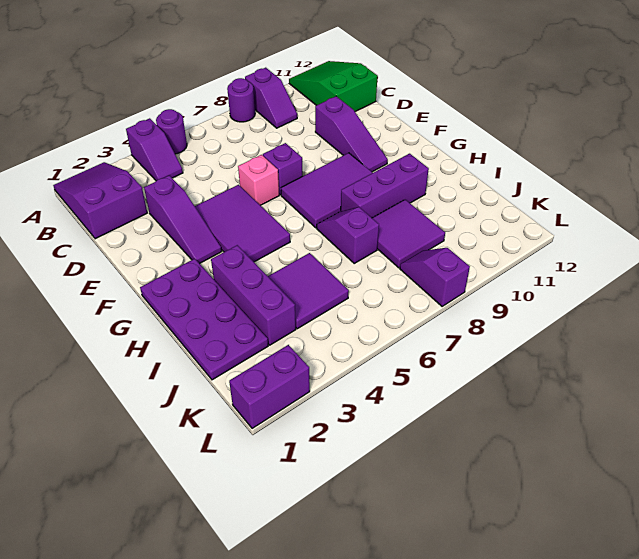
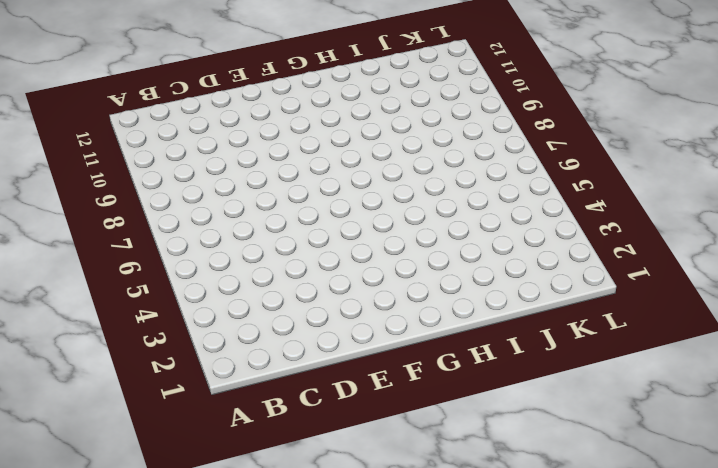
none -> purple 2x3 slope [53,162,147,239]
none -> purple 1x2 slope [126,118,183,181]
none -> purple 1x1 round brick [156,109,187,154]

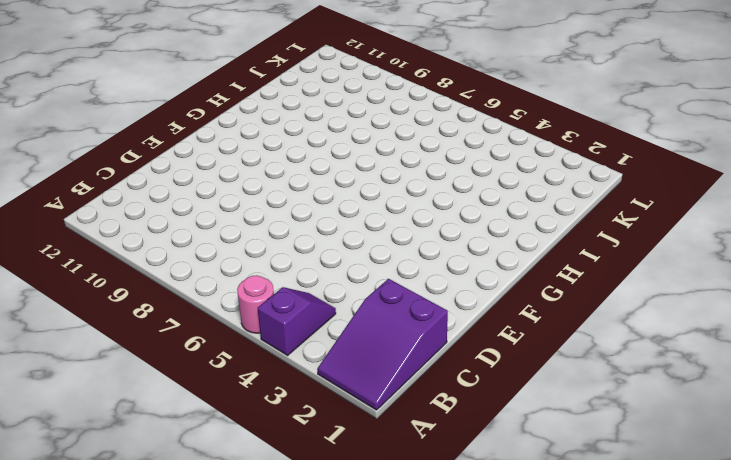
pink 1x1 round brick [237,275,274,333] -> purple 1x1 round brick [156,109,187,154]
none -> purple 1x1 round brick [227,78,255,122]
none -> purple 1x2 slope [245,68,297,128]
none -> green 2x3 slope [289,61,378,112]

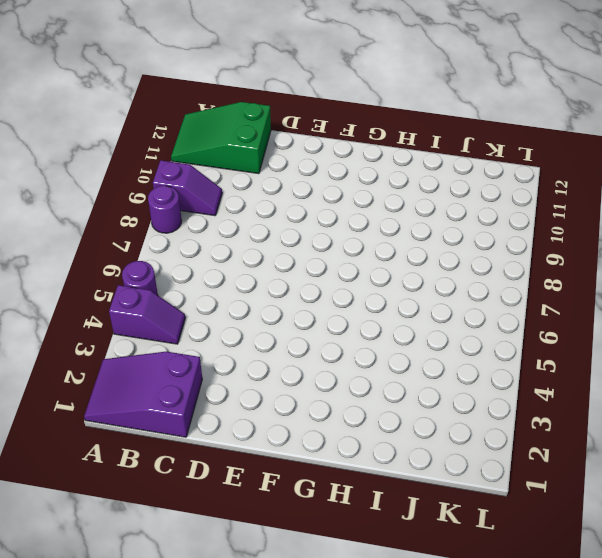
none -> purple 1x3 slope [144,175,222,264]
none -> purple 1x3 slope [315,96,388,172]
none -> purple 2x3 tile [195,185,290,262]

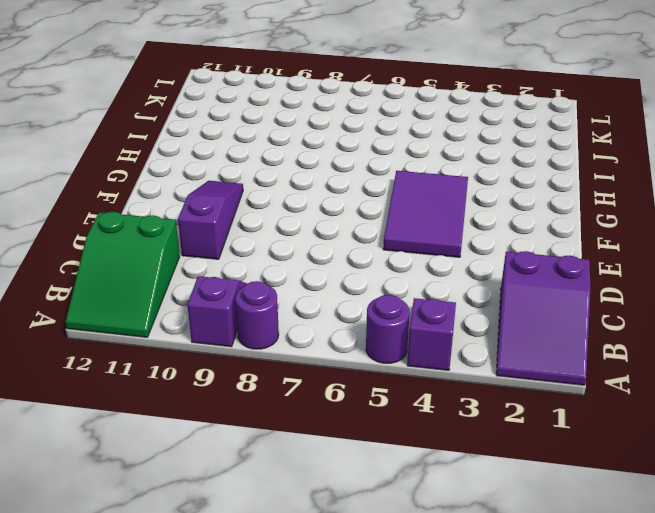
none -> purple 1x3 slope [144,175,222,264]
none -> pink 1x1 brick [238,155,279,205]
none -> purple 1x1 brick [263,143,303,195]

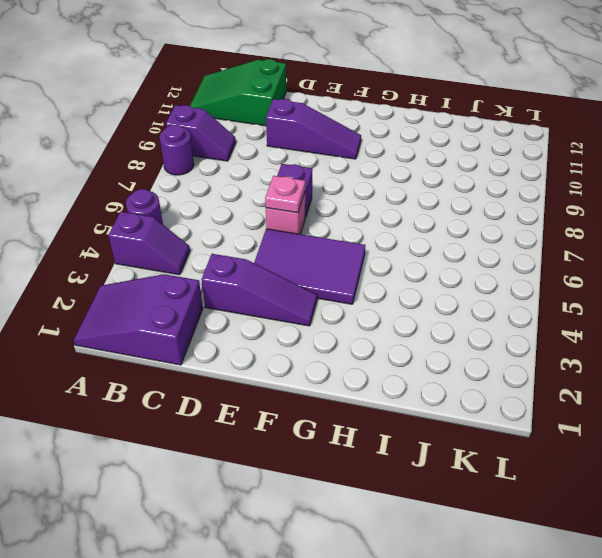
pink 1x1 plate [265,176,305,213] -> none
none -> purple 2x3 tile [281,153,373,228]
none -> purple 2x4 plate [140,259,268,380]
none -> purple 1x3 brick [211,245,296,345]

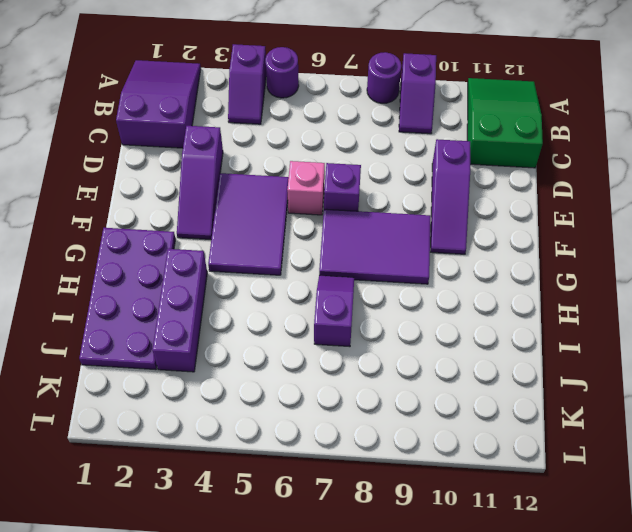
none -> purple 1x3 brick [341,154,429,218]
none -> purple 2x2 tile [268,253,349,329]
none -> purple 2x2 tile [372,200,445,268]

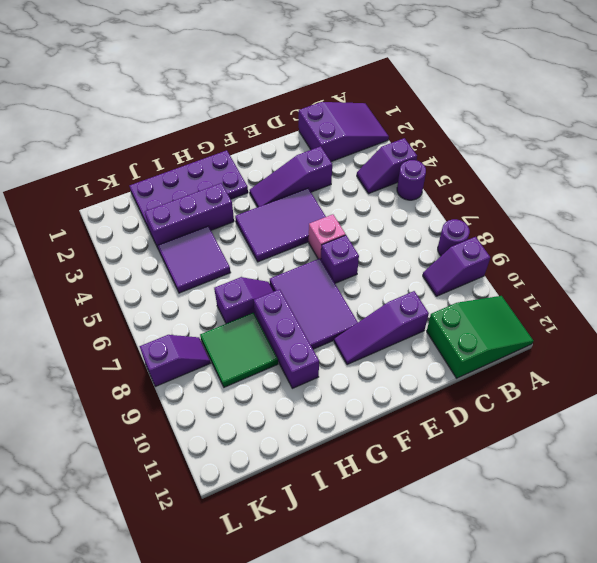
green 2x2 tile [200,313,278,387] -> purple 2x2 tile [372,200,445,268]
none -> purple 1x2 brick [229,345,310,429]

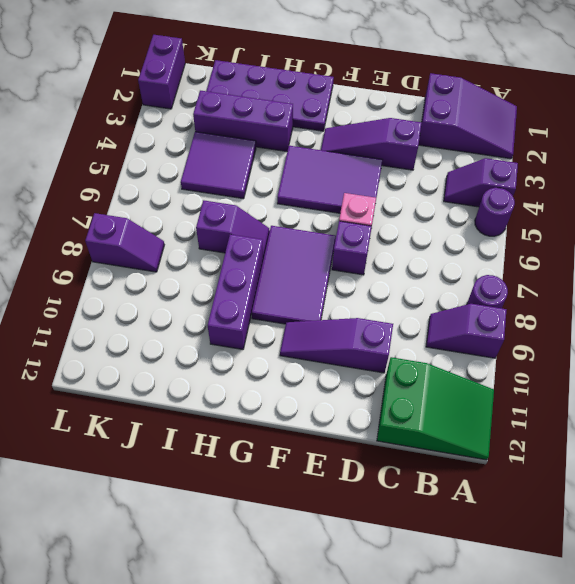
none -> purple 2x2 tile [372,200,445,268]

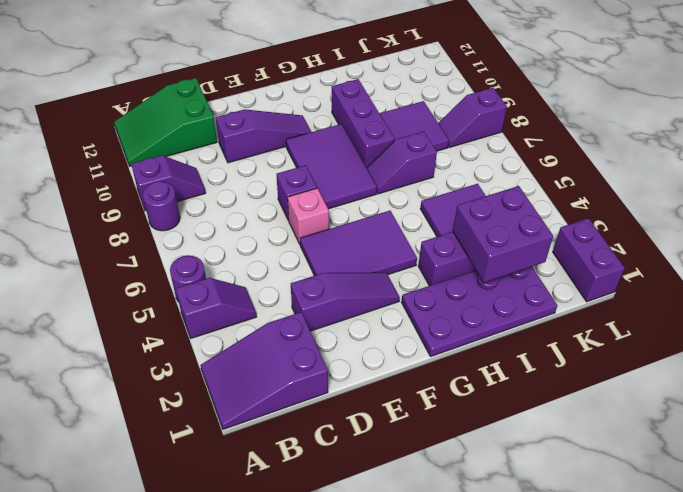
purple 2x2 brick [453,186,553,282] -> none

